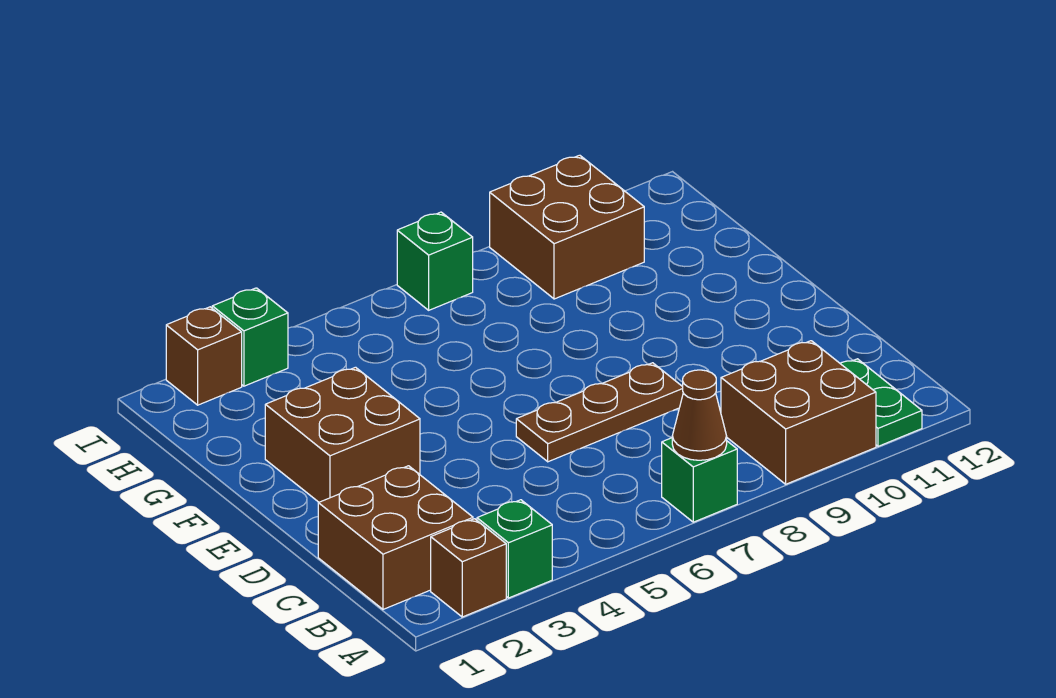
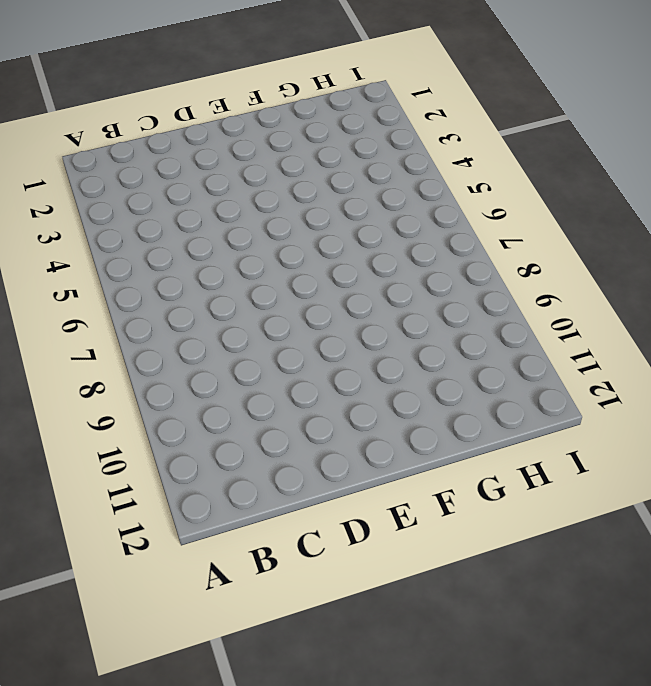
none -> brown 1x1 brick [431,519,506,617]
none -> green 1x1 brick [477,500,552,598]
none -> green 1x1 brick [662,438,737,522]

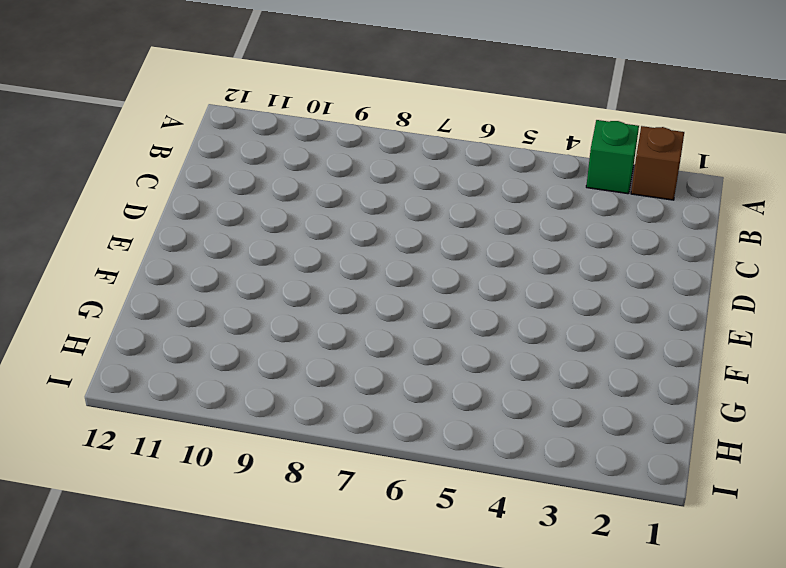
none -> green 1x1 brick [662,438,737,522]
none -> brown 2x2 brick [721,341,876,484]
none -> green 1x2 plate [840,359,922,446]

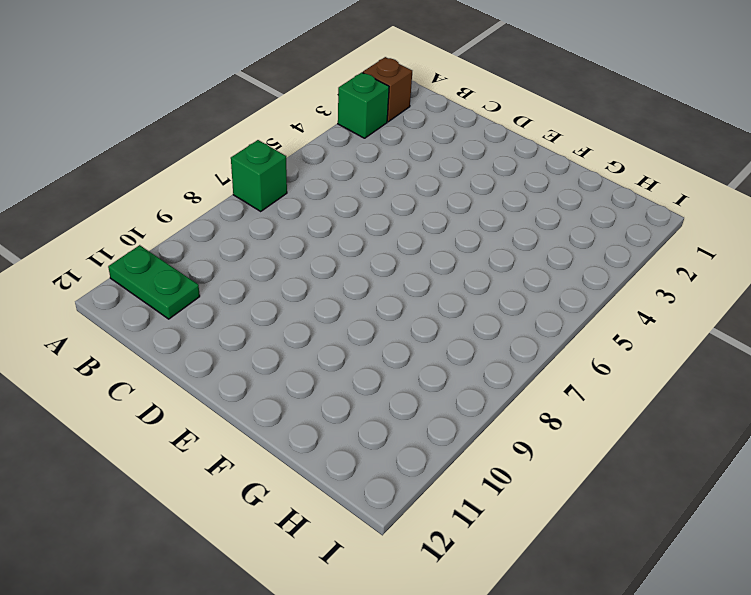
none -> brown 2x2 brick [721,341,876,484]
none -> brown 2x2 brick [318,466,473,609]
none -> brown 1x3 plate [516,363,683,462]

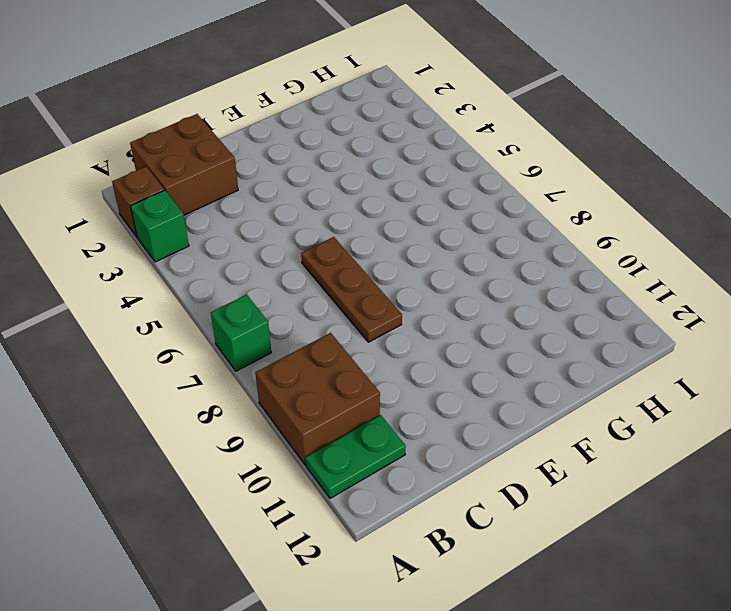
none -> brown 2x2 brick [265,367,420,502]
none -> brown 2x2 brick [490,155,644,299]
none -> brown 1x1 brick [166,307,242,405]

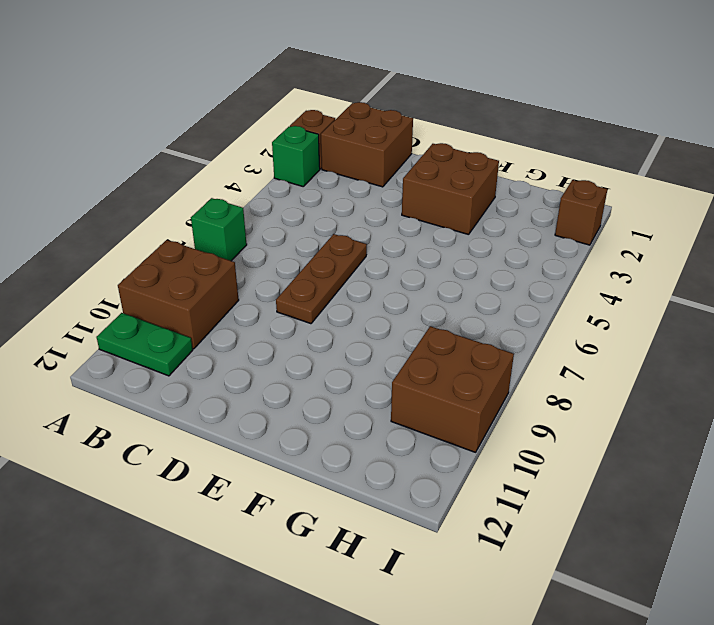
none -> green 1x1 brick [212,288,288,386]
none -> green 1x1 brick [397,212,473,310]
none -> brown 1x1 cone [672,370,727,460]

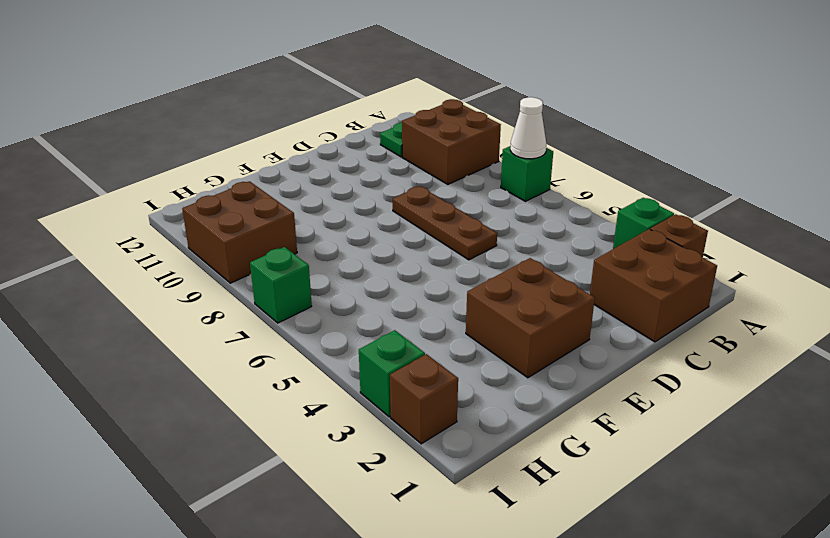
white 1x1 cone [510,97,546,159] -> brown 1x1 cone [672,370,727,460]

